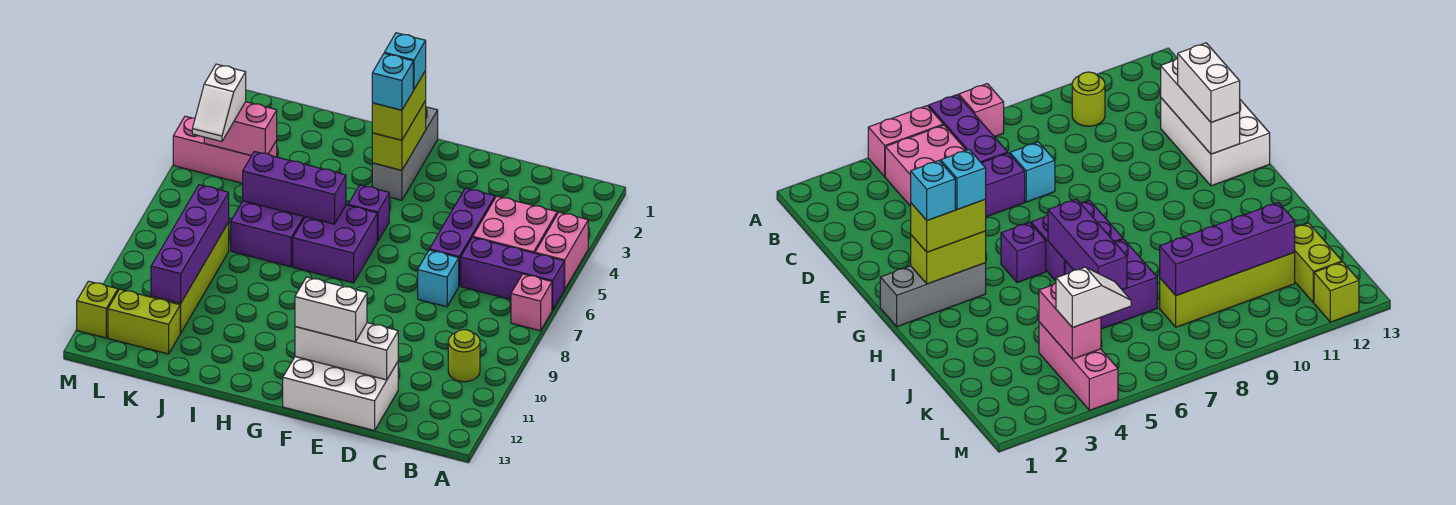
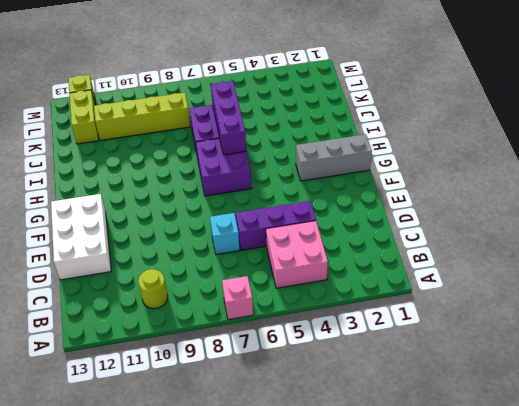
none -> pink 1x2 brick [535,212,588,289]
none -> purple 1x3 brick [461,237,565,310]
none -> purple 1x1 brick [348,185,389,242]

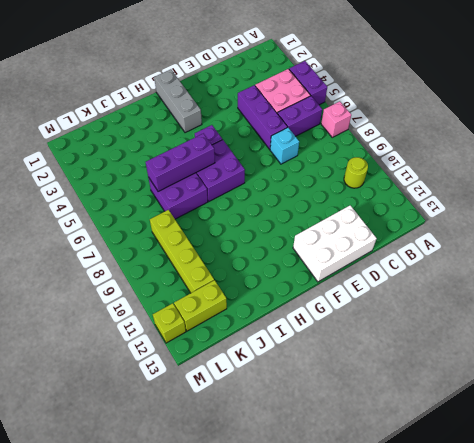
purple 1x2 brick [289,61,327,105] -> pink 1x2 brick [535,212,588,289]
purple 1x2 brick [277,96,322,136] -> purple 1x3 brick [461,237,565,310]
none -> pink 1x3 brick [173,116,277,183]
none -> white 1x3 brick [295,323,398,380]
none -> lime 1x2 brick [372,101,426,170]

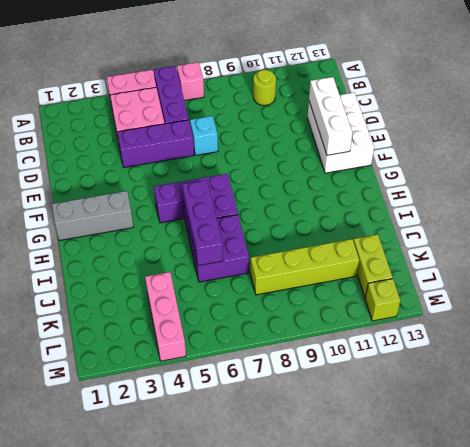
none -> lime 1x2 brick [372,101,426,170]
none -> pink 1x2 brick [204,102,277,156]
none -> purple 1x4 brick [151,185,229,303]

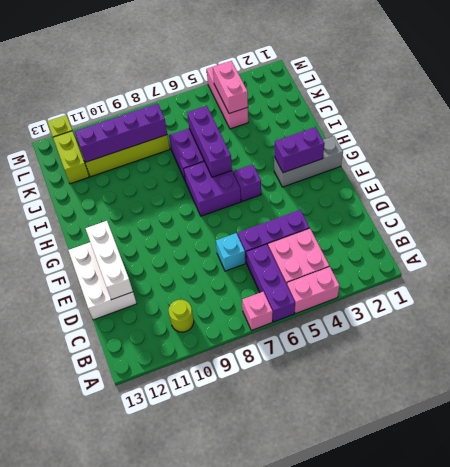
purple 1x2 brick [274,127,324,173] -> lime 1x2 brick [372,101,426,170]
none -> white 1x2 brick [295,277,367,342]
none -> lime 1x2 brick [372,71,426,140]
none -> white 1x2 slope [192,64,246,142]

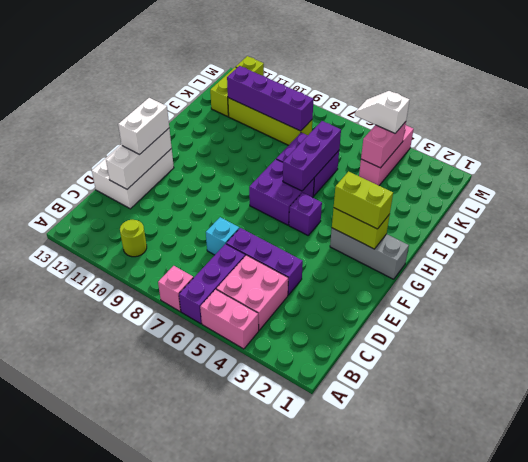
none -> cyan 1x1 brick [384,33,426,90]
none -> cyan 1x1 brick [372,54,413,110]

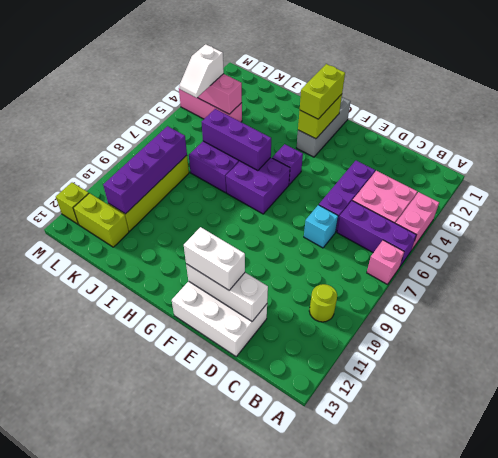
none -> cyan 1x1 brick [384,33,426,90]
none -> cyan 1x1 brick [372,54,413,110]

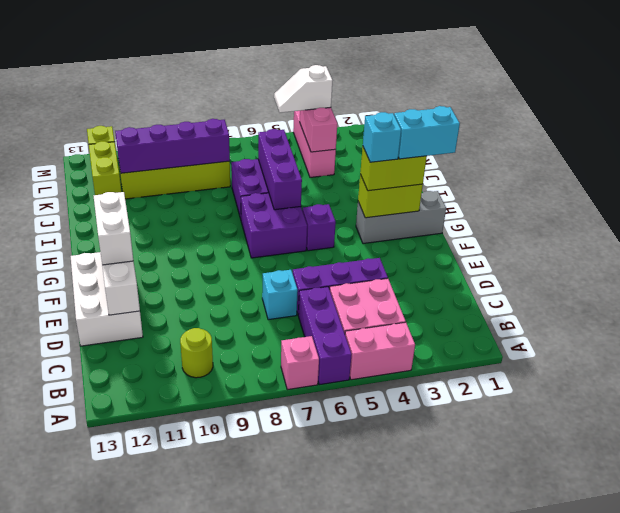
cyan 1x2 brick [394,106,460,159] -> cyan 1x1 brick [384,33,426,90]

